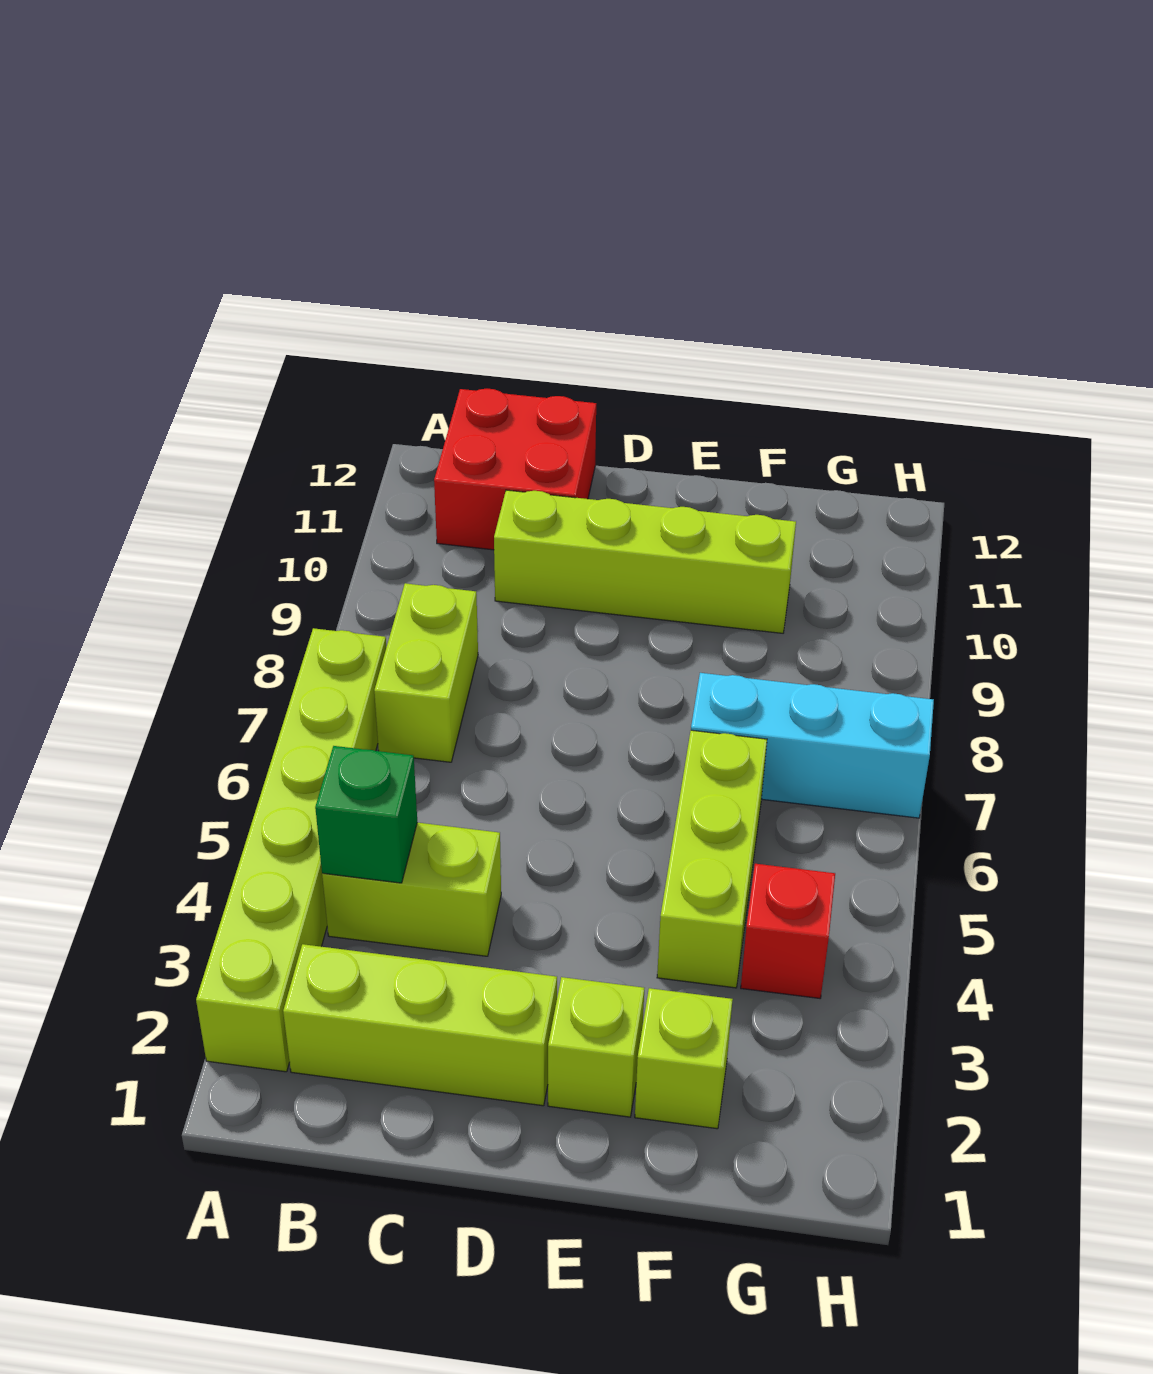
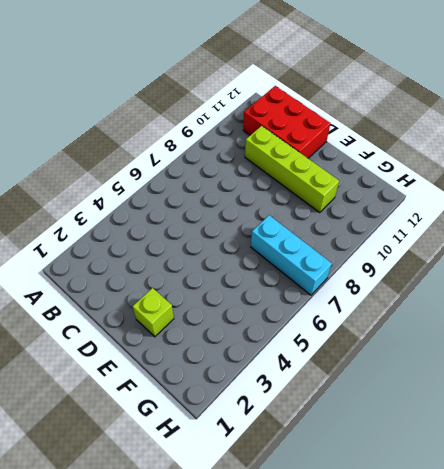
red 2x3 brick [243,86,330,158] -> red 2x2 brick [434,389,596,550]
none -> lime 1x6 brick [196,628,386,1072]
none -> lime 1x3 brick [283,944,557,1106]
none -> lime 1x2 brick [322,822,501,956]

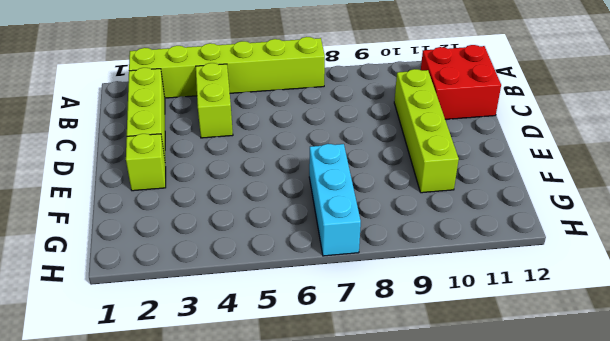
none -> lime 1x2 brick [374,583,478,762]
none -> lime 1x1 brick [635,988,733,1129]
none -> lime 1x3 brick [657,730,767,988]

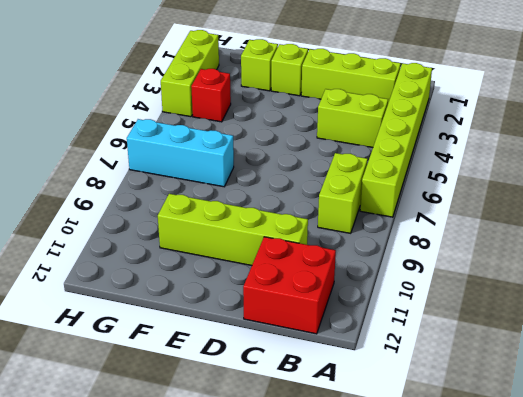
lime 1x3 brick [161,30,219,117] -> lime 1x3 brick moved to [657,730,767,988]
none -> green 1x1 brick [315,746,417,883]

